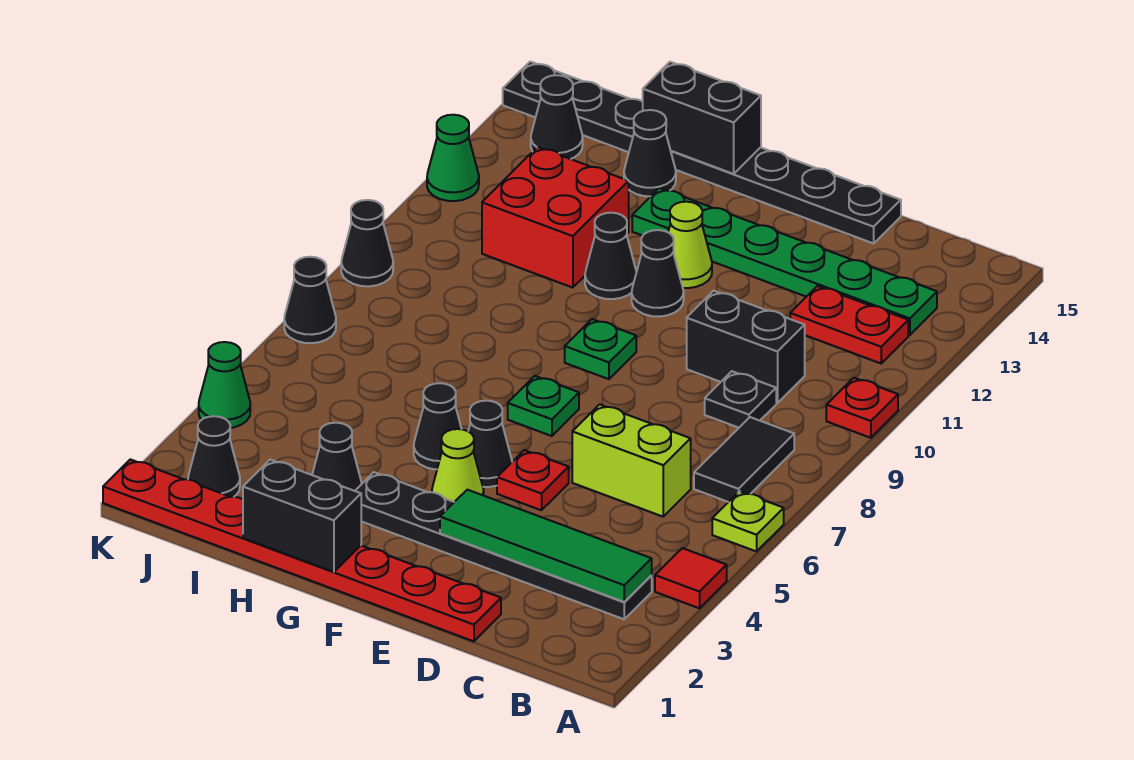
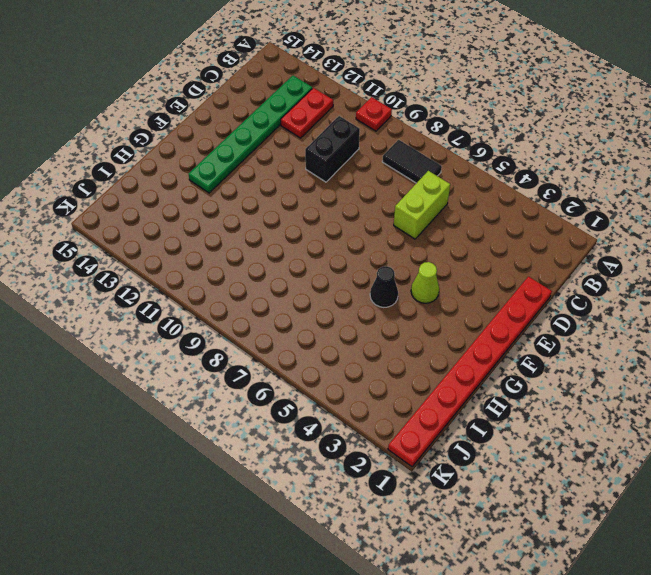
none -> red 1x1 tile [655,548,727,608]
none -> lime 1x1 plate [712,491,784,551]
none -> black 1x6 plate [355,472,652,619]
none -> black 1x1 plate [705,371,776,428]

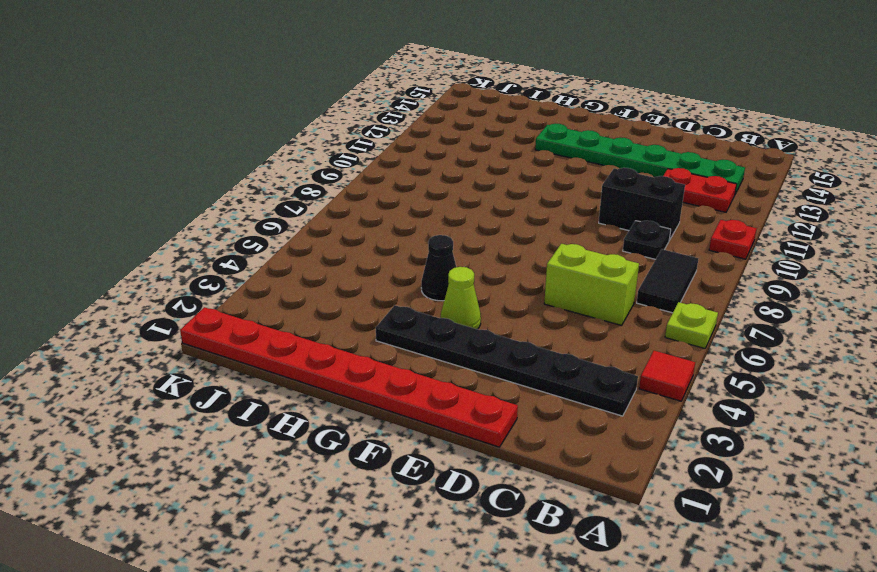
none -> black 1x8 plate [503,62,901,243]
none -> red 1x1 plate [497,450,569,510]
none -> black 1x1 cone [468,401,512,487]
none -> green 1x1 plate [508,376,579,436]

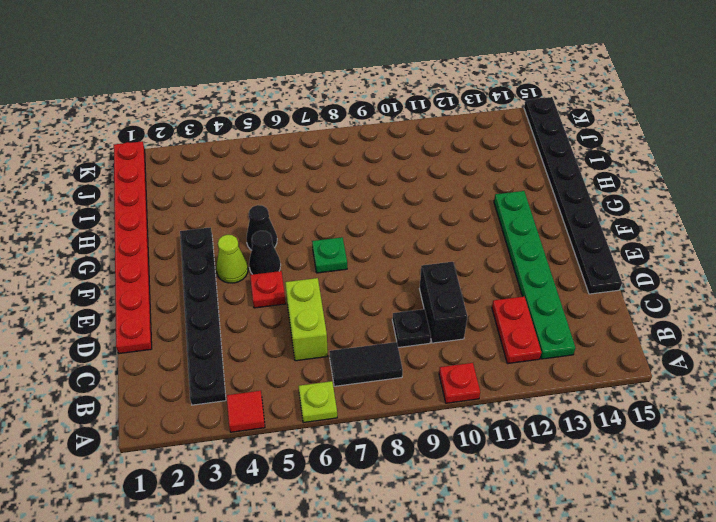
none -> green 1x1 plate [565,319,636,379]
none -> black 1x1 cone [632,230,684,317]
none -> lime 1x1 cone [668,202,712,288]
none -> black 1x1 cone [585,213,636,299]

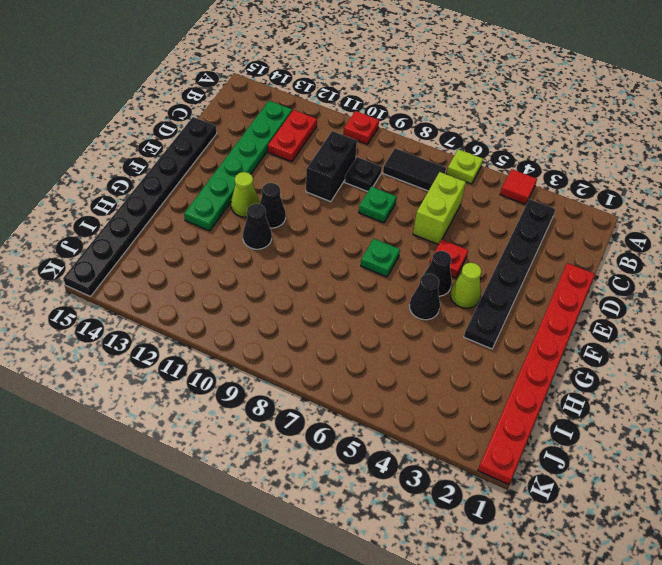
green 1x1 plate [359,187,397,223] -> green 1x1 plate moved to [565,319,636,379]
none -> black 1x1 cone [312,423,362,491]
none -> red 2x2 brick [482,147,629,288]
none -> black 1x1 cone [624,110,676,196]
none -> black 1x1 cone [188,416,240,497]

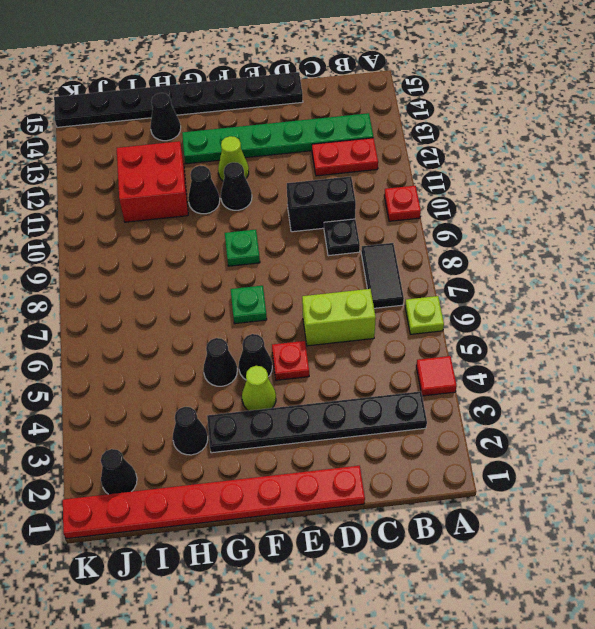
none -> black 1x1 cone [531,75,583,159]
none -> green 1x1 cone [199,342,250,428]
none -> black 1x1 cone [284,257,336,343]
none -> black 1x1 cone [341,200,393,286]

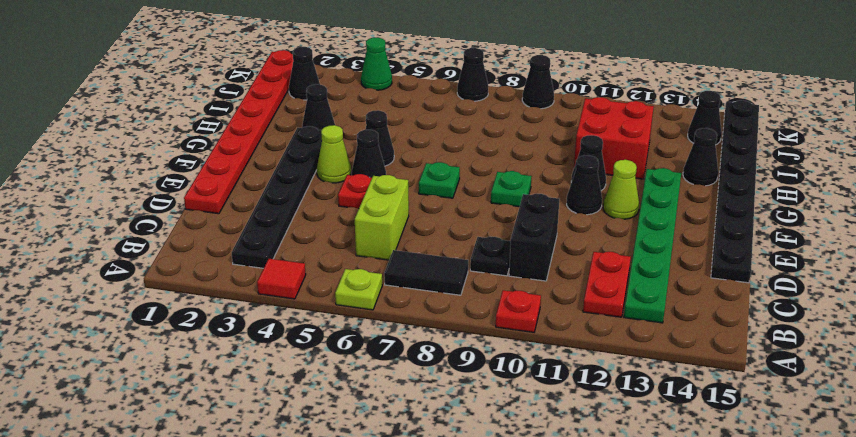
none -> green 1x1 cone [427,115,479,201]
none -> green 1x4 tile [440,490,652,602]
none -> black 1x2 brick [243,460,361,572]
none -> black 1x2 brick [643,62,761,174]

